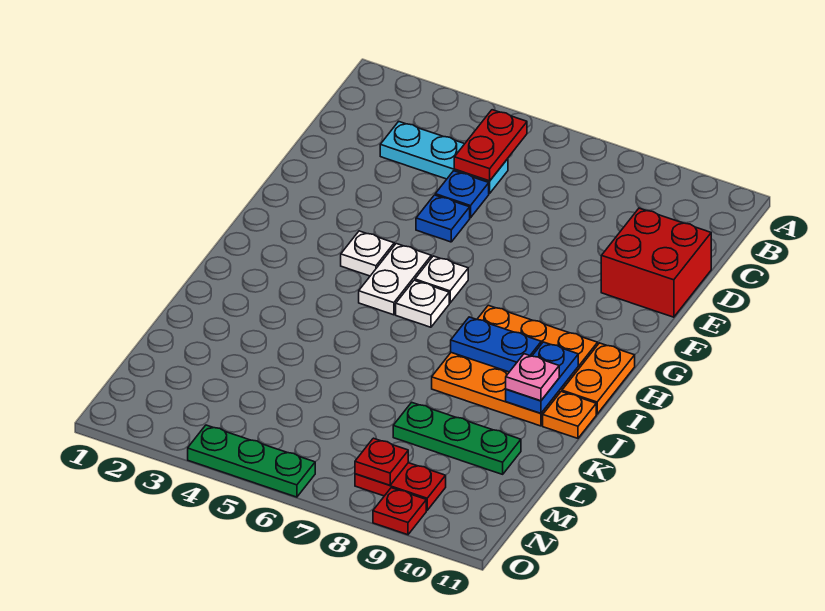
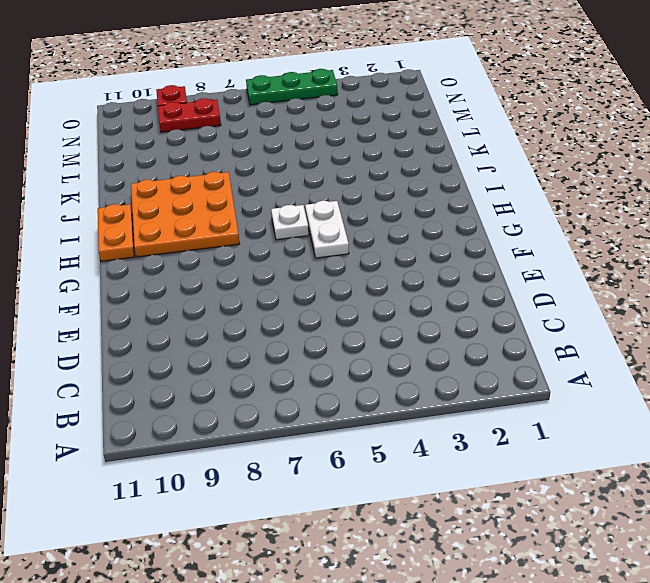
none -> cyan 1x3 plate [380,121,508,193]
none -> blue 1x1 plate [435,171,489,218]
none -> red 2x2 brick [601,208,711,317]

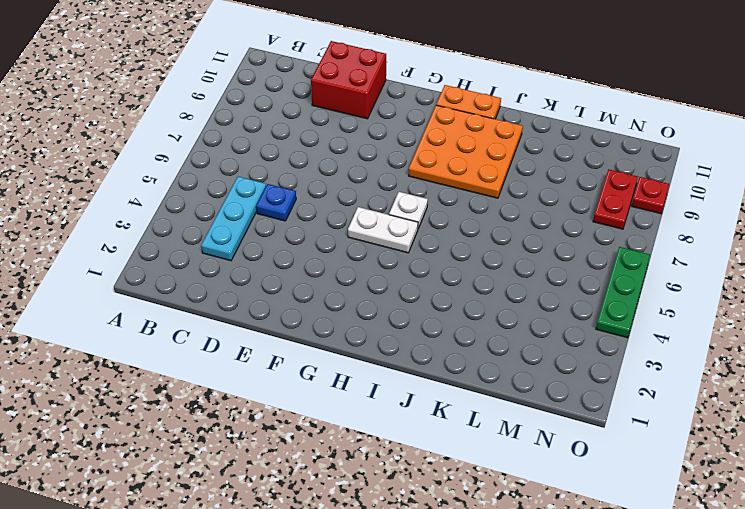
none -> blue 1x1 plate [416,195,470,242]
none -> white 1x1 plate [341,231,394,276]
none -> white 1x1 plate [415,256,468,303]

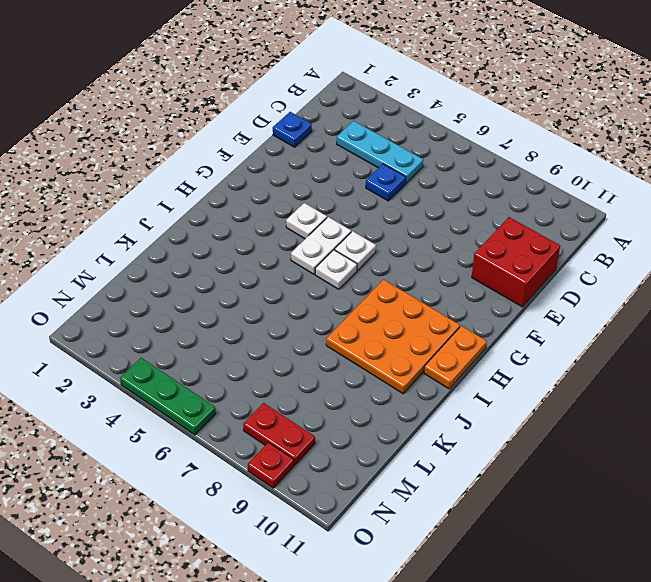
blue 1x1 plate [273,112,312,147] -> blue 1x1 plate moved to [416,195,470,242]
none -> orange 1x1 plate [543,392,596,438]
none -> green 1x3 plate [393,402,521,474]
none -> red 1x2 plate [454,110,527,181]

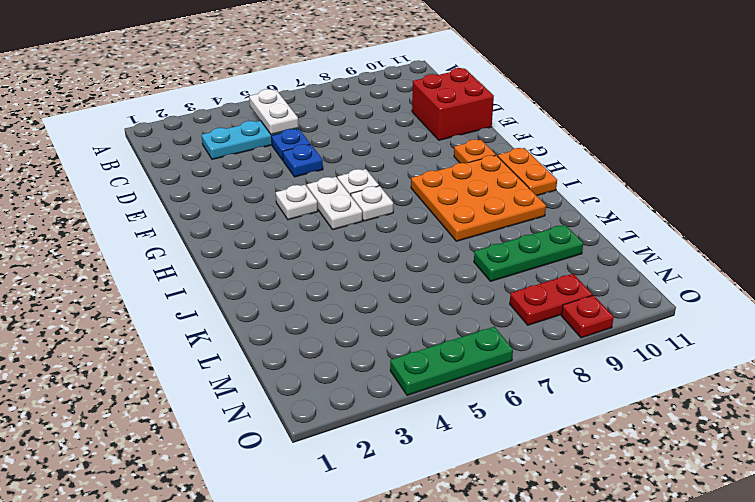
white 1x2 plate [249,89,299,135] -> red 1x2 plate [454,110,527,181]
orange 1x1 plate [454,139,496,163] -> orange 1x1 plate moved to [543,392,596,438]
none -> blue 1x2 plate [451,317,541,372]
none -> blue 1x2 plate [506,342,578,413]
none -> red 1x1 plate [355,438,408,485]

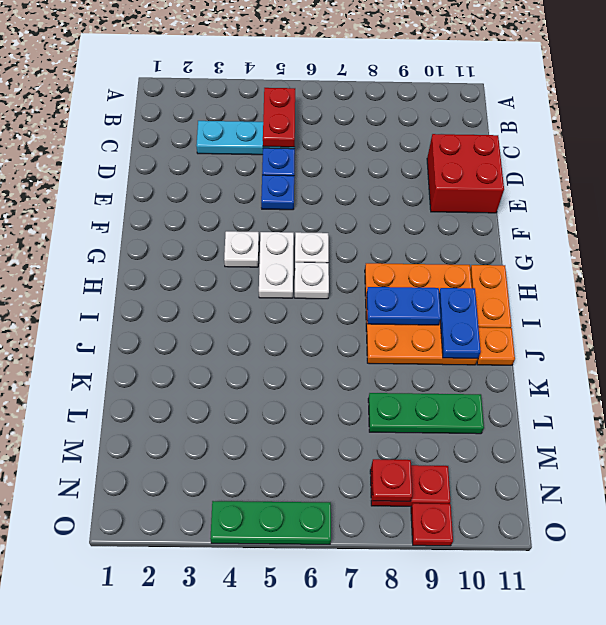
none -> pink 1x1 plate [506,354,559,401]

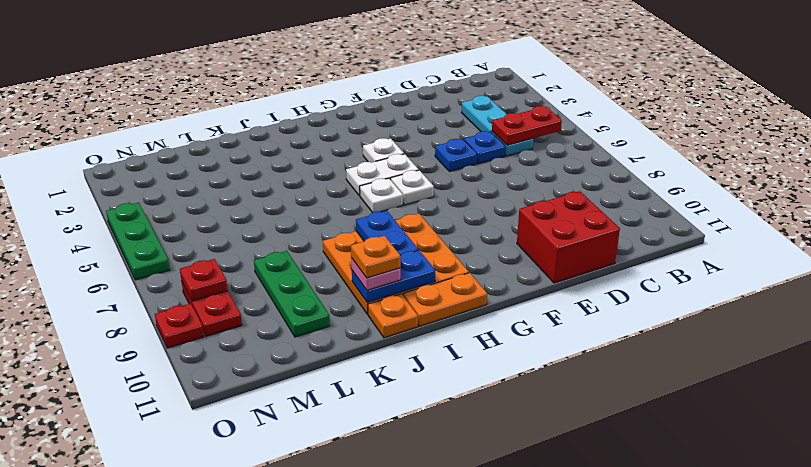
orange 1x1 plate [351,236,401,278] -> none

